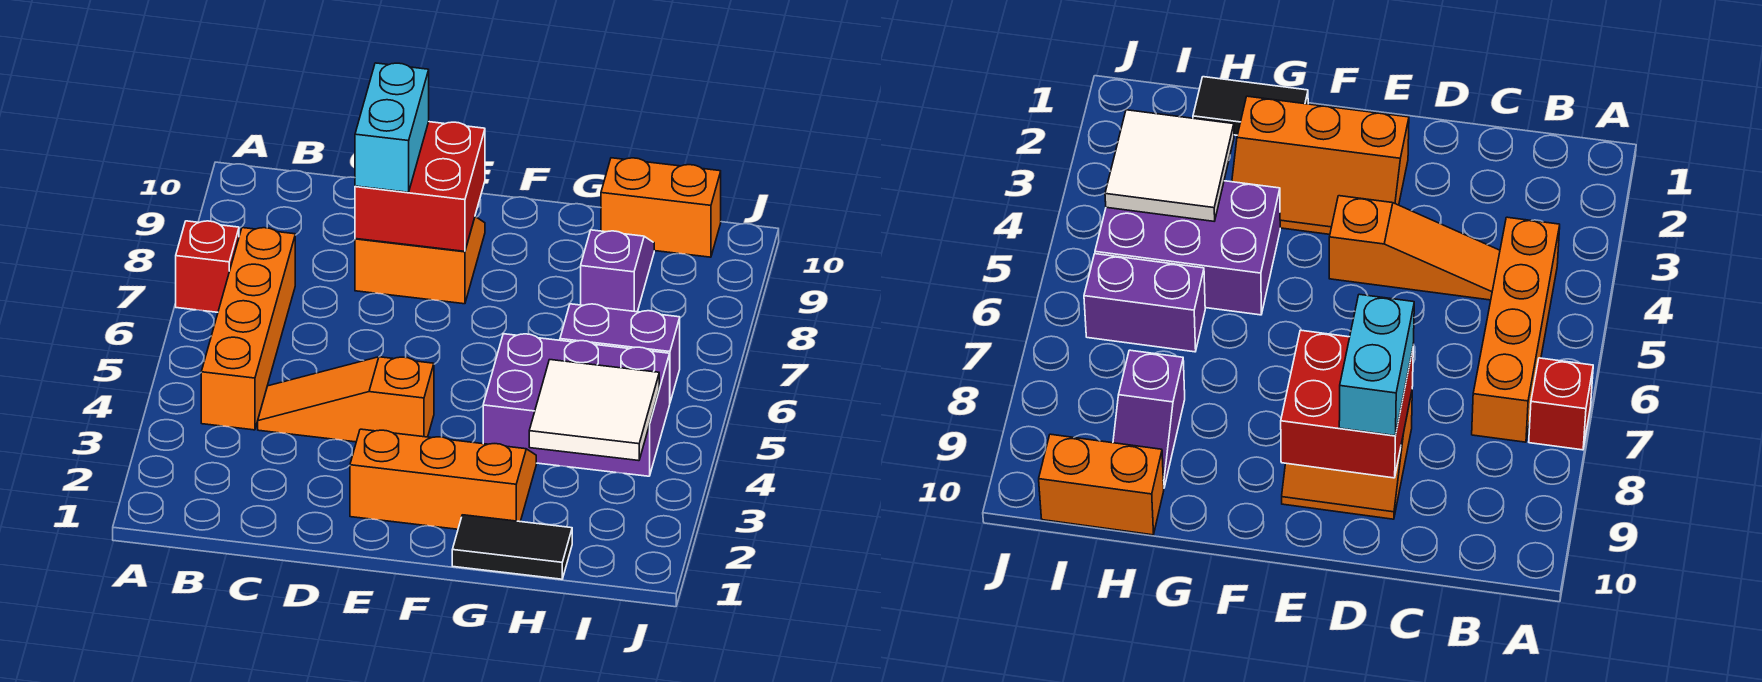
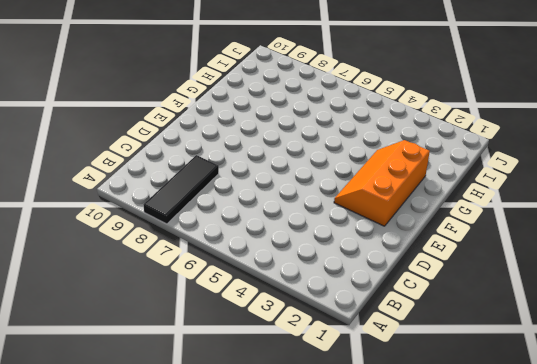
black 1x3 tile [144,155,219,224] -> none
none -> red 1x1 brick [176,221,239,312]
none -> orange 1x4 brick [201,228,295,430]
none -> orange 1x3 slope [258,357,434,442]

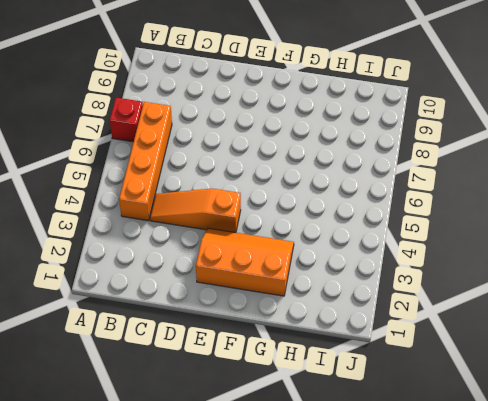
none -> orange 2x2 slope [355,217,485,304]
none -> black 1x2 tile [452,515,572,579]
none -> purple 2x3 brick [483,334,670,476]

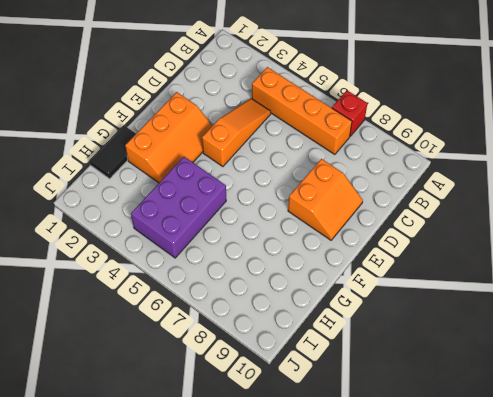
none -> purple 1x2 brick [560,304,680,402]
none -> purple 1x2 slope [581,230,654,312]
none -> orange 1x2 brick [601,158,721,257]

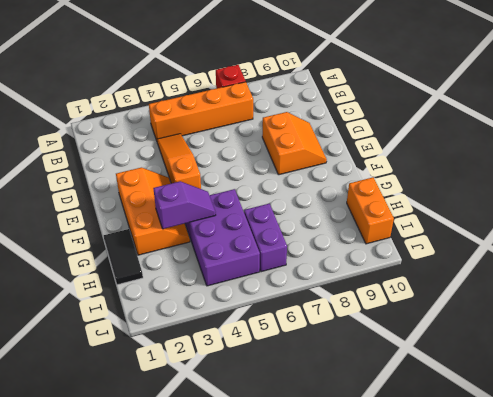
purple 1x2 slope [153,181,216,229] -> purple 1x2 slope moved to [581,230,654,312]
none -> red 2x2 brick [355,122,485,251]
none -> white 2x2 tile [529,360,659,461]
none -> cyan 1x2 brick [355,63,429,192]

